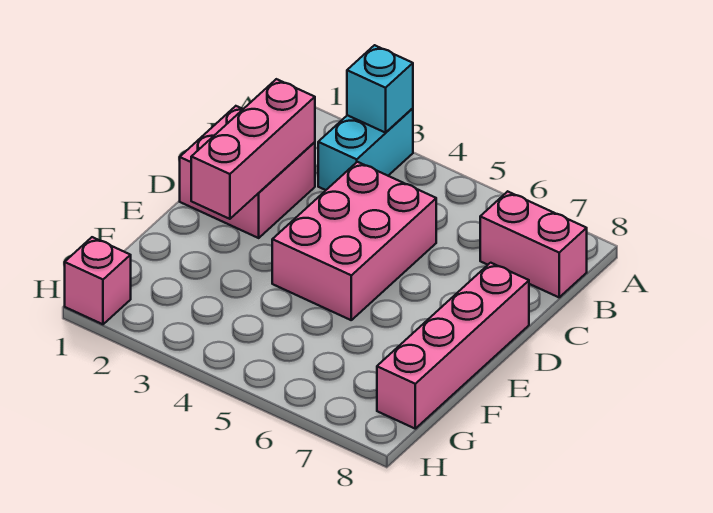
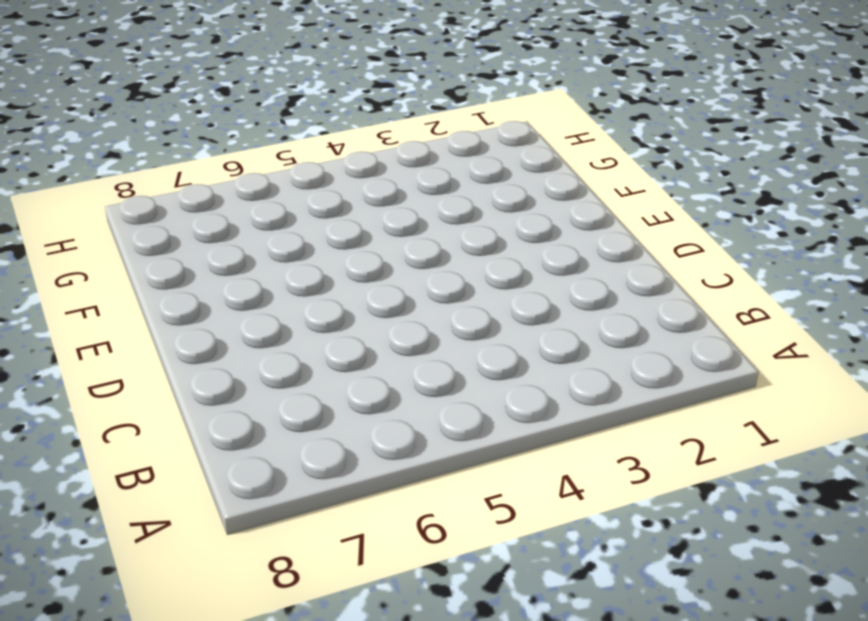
none -> cyan 1x2 brick [318,108,413,190]
none -> pink 1x2 brick [480,191,587,297]

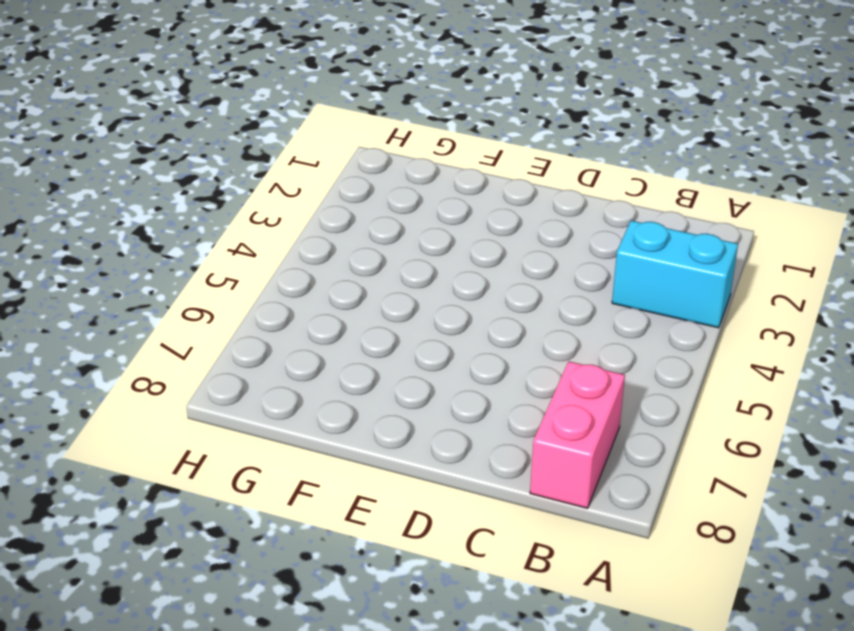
none -> pink 2x2 brick [180,106,315,238]
none -> pink 2x3 brick [272,162,436,320]

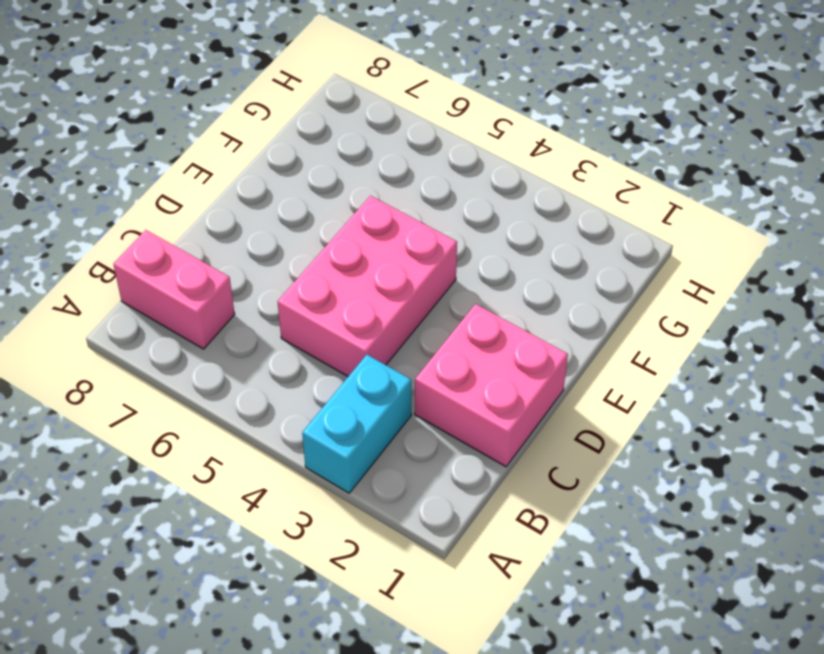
none -> pink 1x4 brick [377,263,529,429]
none -> pink 1x1 brick [65,237,131,324]

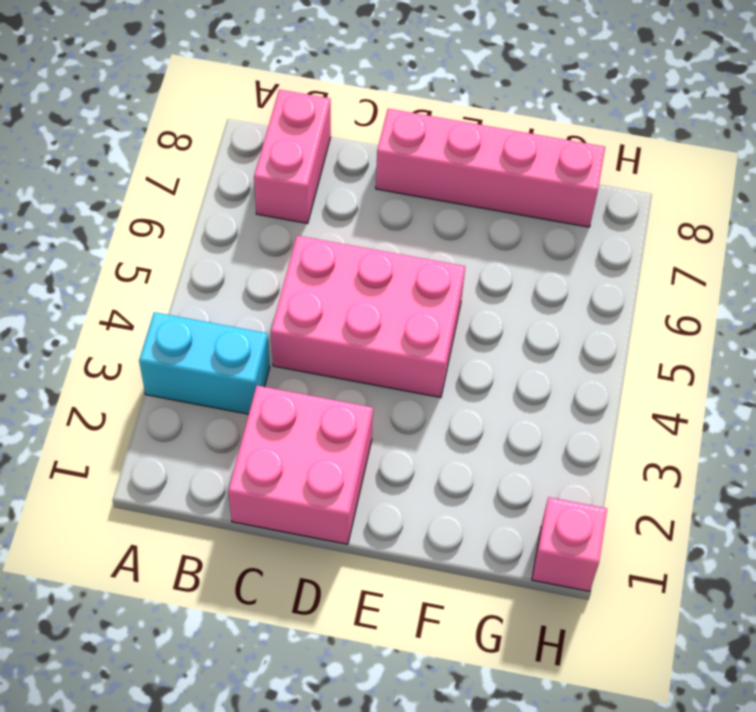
none -> cyan 1x1 brick [347,45,413,133]
none -> pink 1x3 brick [191,79,315,219]

